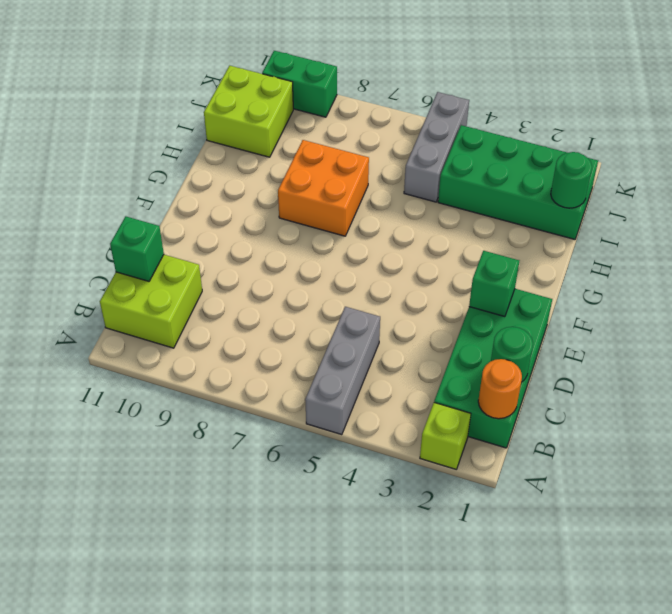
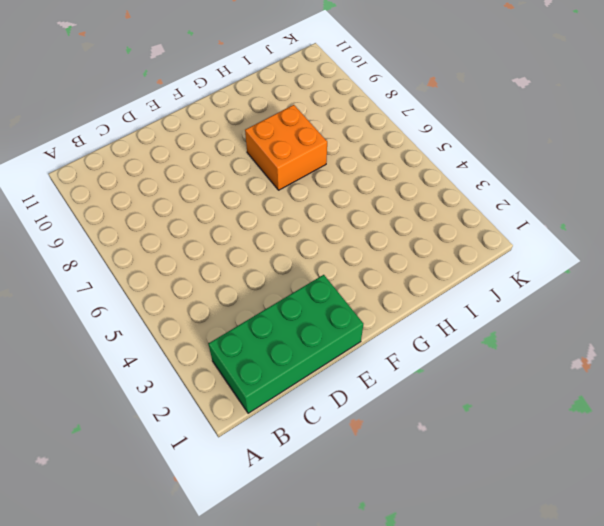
none -> lime 1x1 brick [420,403,471,469]
none -> grey 1x3 brick [305,307,380,435]
none -> lime 2x2 brick [100,255,202,348]

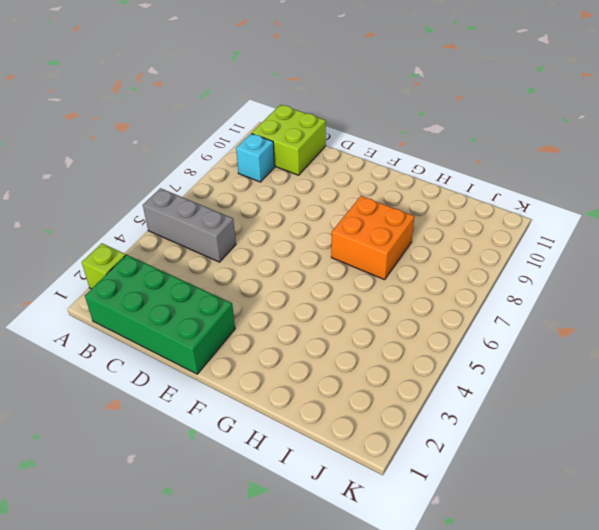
cyan 1x1 brick [236,133,275,182] -> none
none -> green 2x4 brick [438,125,598,239]
none -> grey 1x3 brick [404,92,469,202]
none -> lime 2x2 brick [204,66,293,157]

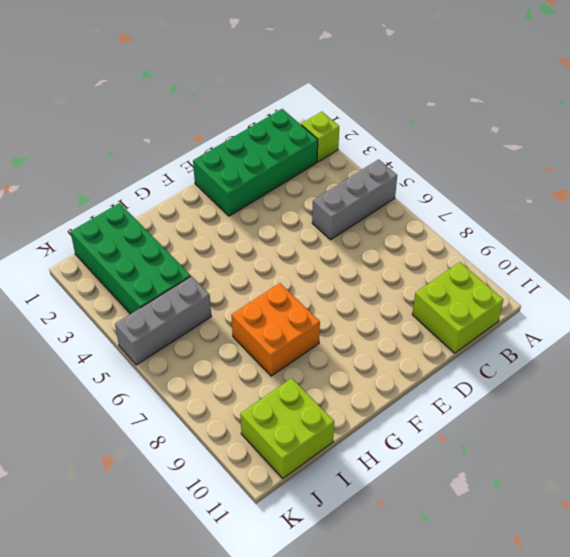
none -> green 1x2 brick [262,51,337,117]
none -> orange 1x1 round brick [478,359,522,419]
none -> green 1x1 round brick [491,327,533,382]

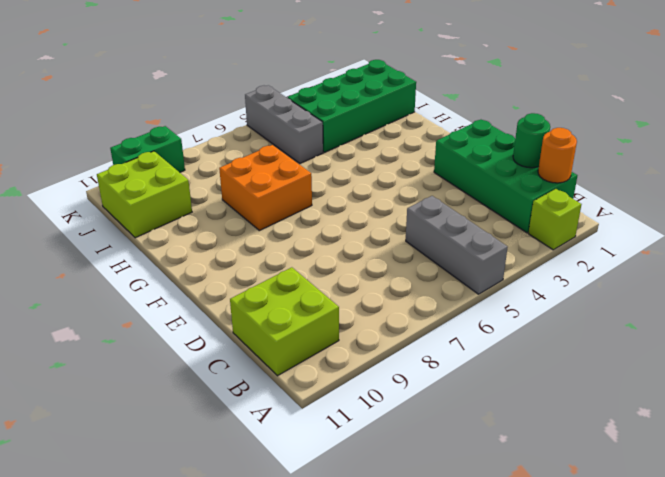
none -> green 1x1 brick [110,216,164,281]
none -> green 1x1 brick [469,251,520,317]
none -> green 1x1 round brick [551,152,592,208]

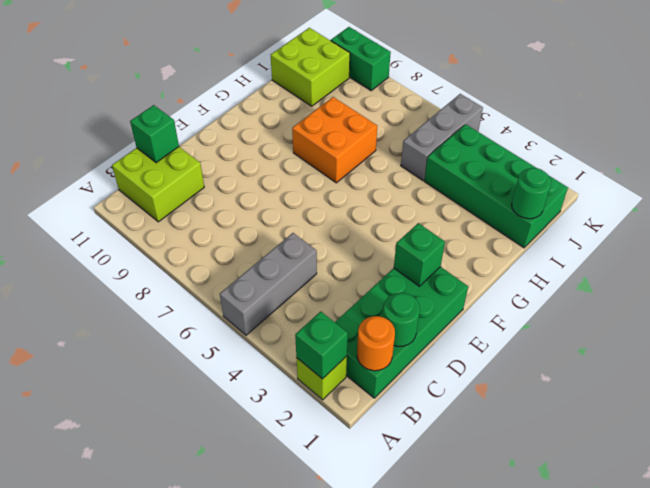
green 1x1 brick [295,311,348,379] -> none

